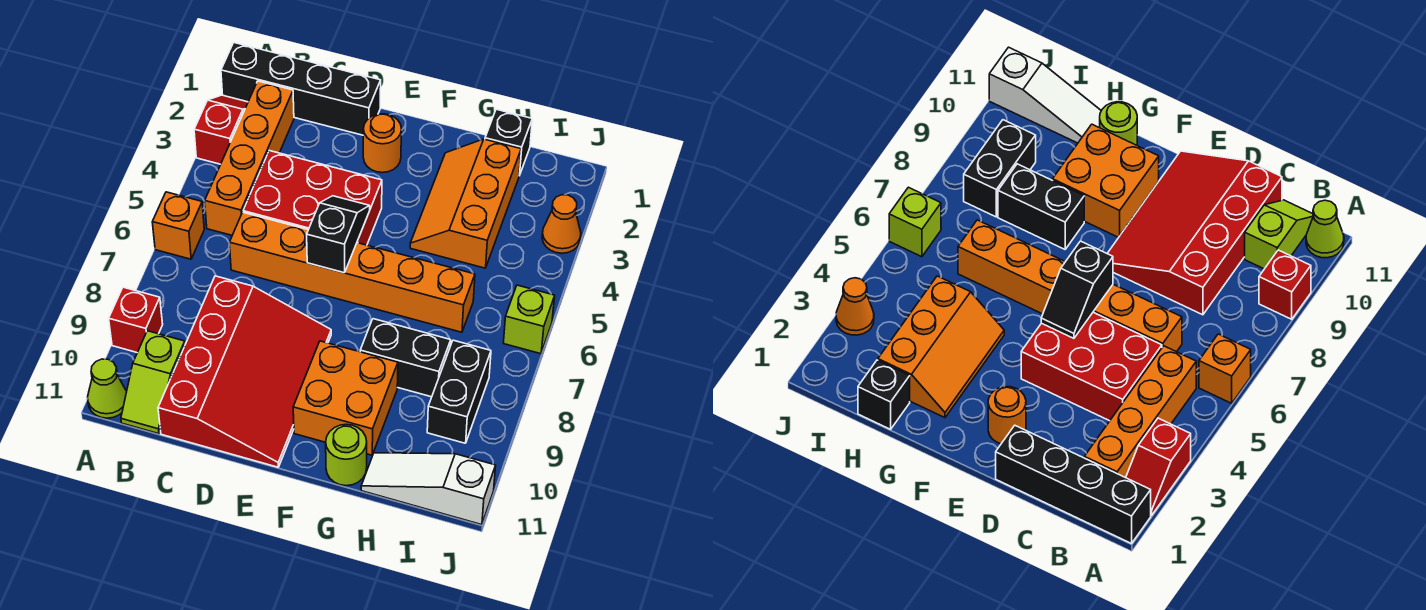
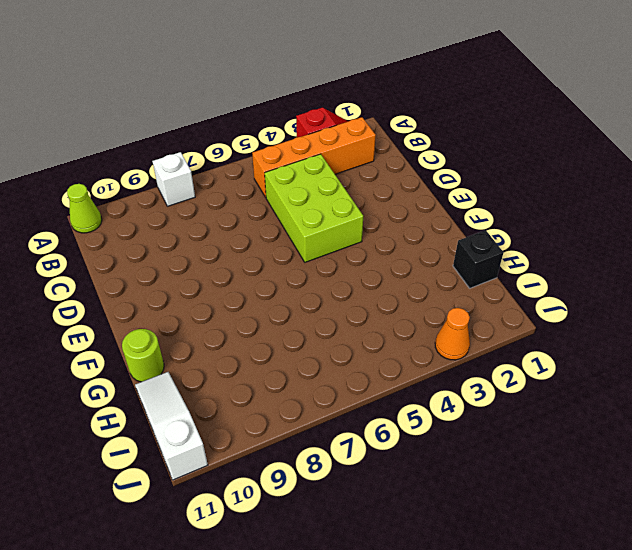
white 1x1 brick [152,152,195,206] -> none
lime 2x3 brick [265,154,363,262] -> red 2x3 brick [243,151,382,245]
none -> black 1x4 brick [221,43,381,135]
none -> orange 1x1 brick [152,192,204,259]
none -> red 1x1 brick [109,287,163,353]

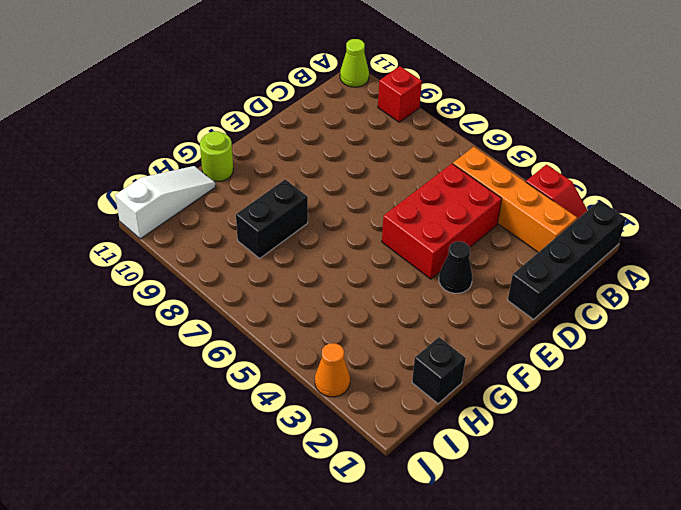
black 1x1 cone [439,241,472,293] -> none
none -> orange 1x1 brick [152,192,204,259]
none -> lime 1x2 slope [121,331,185,434]
none -> orange 1x6 brick [229,212,475,332]

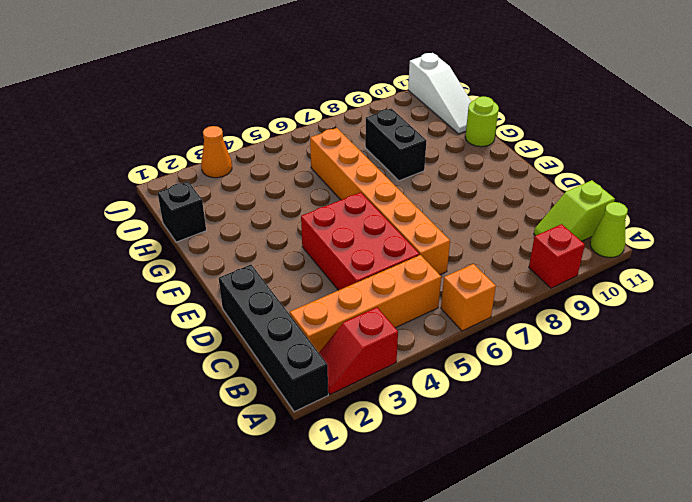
lime 1x2 slope [534,180,615,241] -> lime 1x2 slope turned to [121,331,185,434]
none -> red 3x4 slope [158,276,331,467]
none -> orange 1x1 round brick [363,114,402,173]
none -> orange 2x2 brick [293,341,398,455]

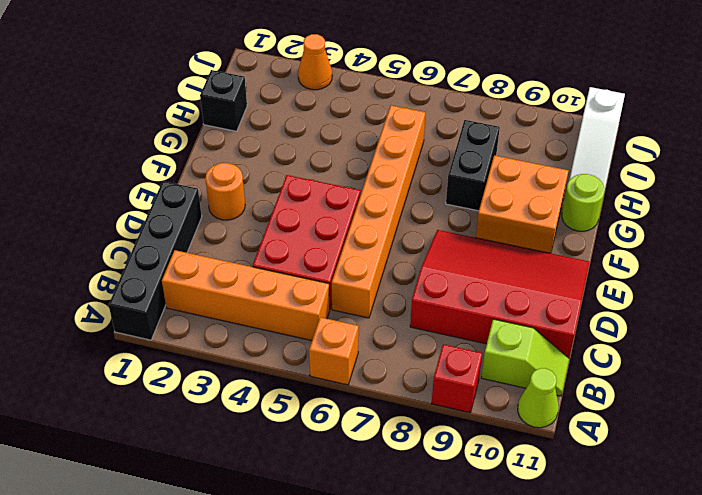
none -> red 1x2 slope [194,95,248,164]
none -> orange 2x3 slope [410,139,521,268]
none -> black 1x2 brick [427,340,491,443]

